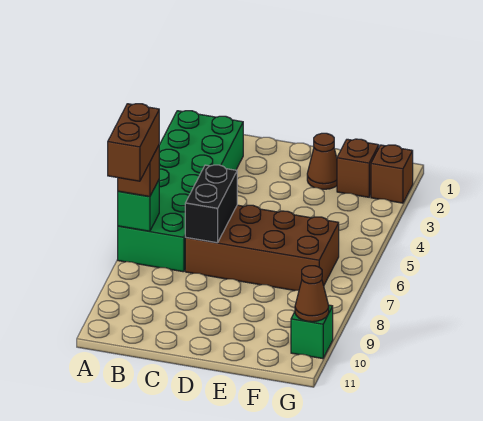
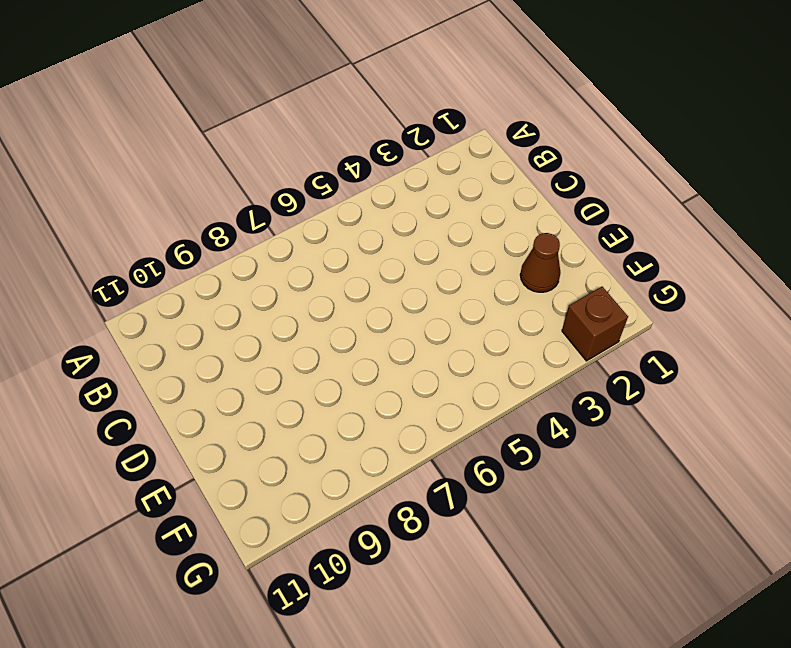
none -> green 2x6 brick [118,111,243,272]
none -> brown 2x4 brick [185,205,339,291]

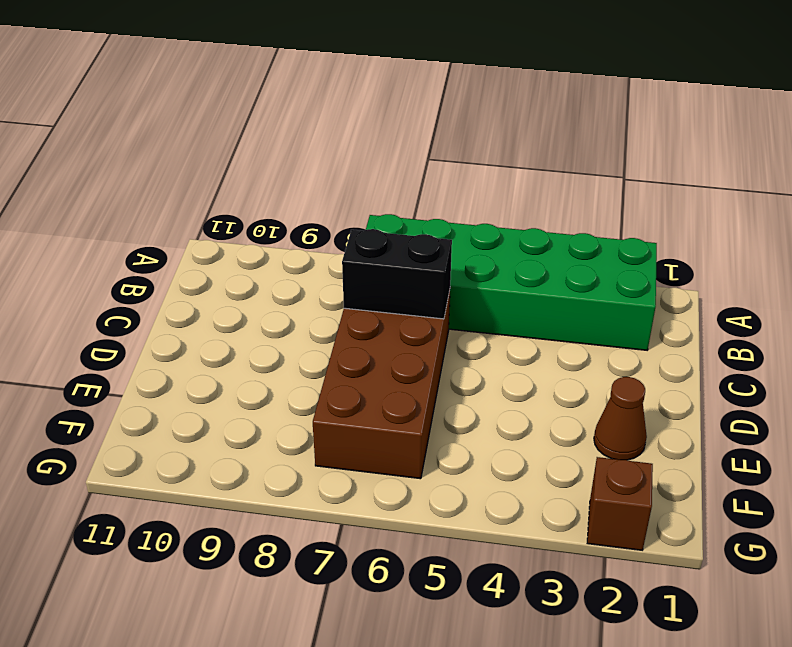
none -> brown 1x1 brick [337,139,379,197]
none -> green 1x1 brick [291,305,333,359]

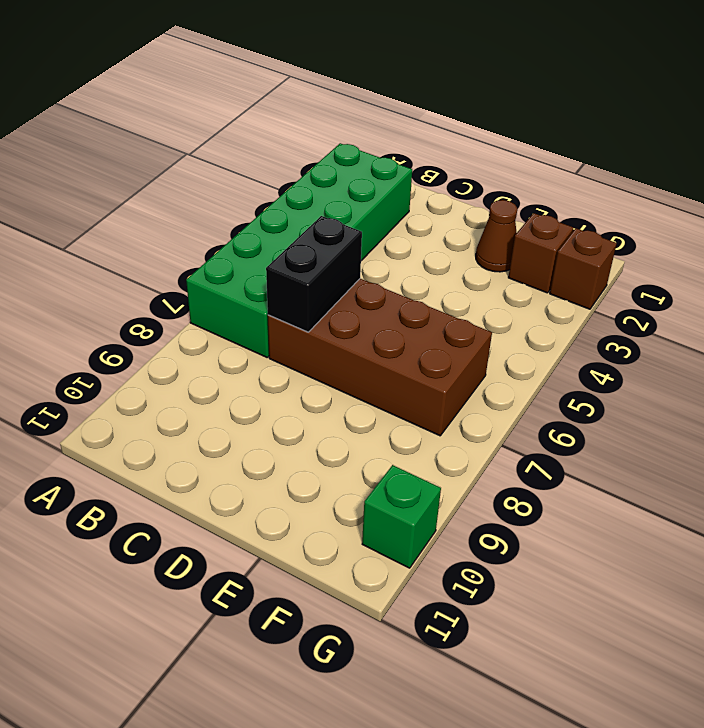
none -> green 1x1 brick [118,180,159,231]
none -> brown 1x1 cone [295,266,329,322]

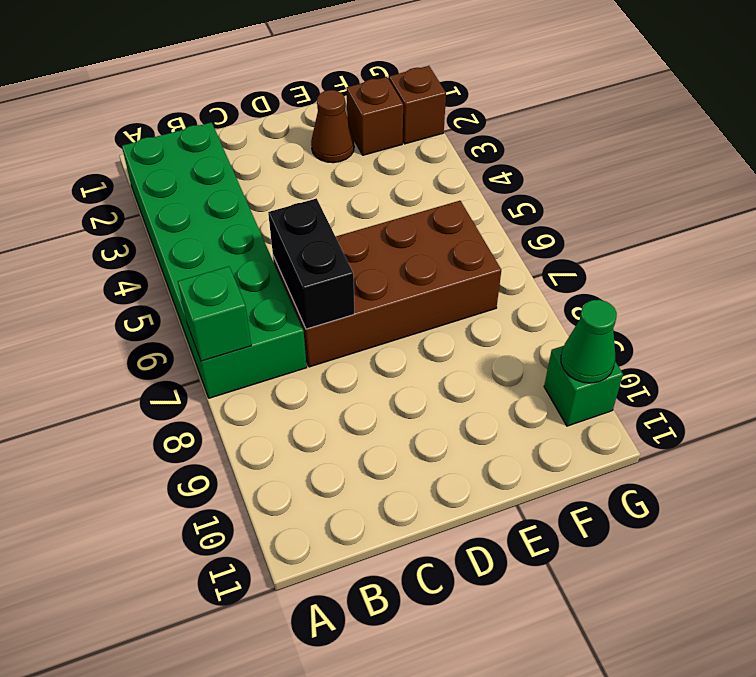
green 1x1 cone [561,300,617,383] -> brown 1x1 cone [295,266,329,322]
none -> brown 1x1 brick [118,145,159,197]
none -> brown 1x2 brick [108,104,159,181]

